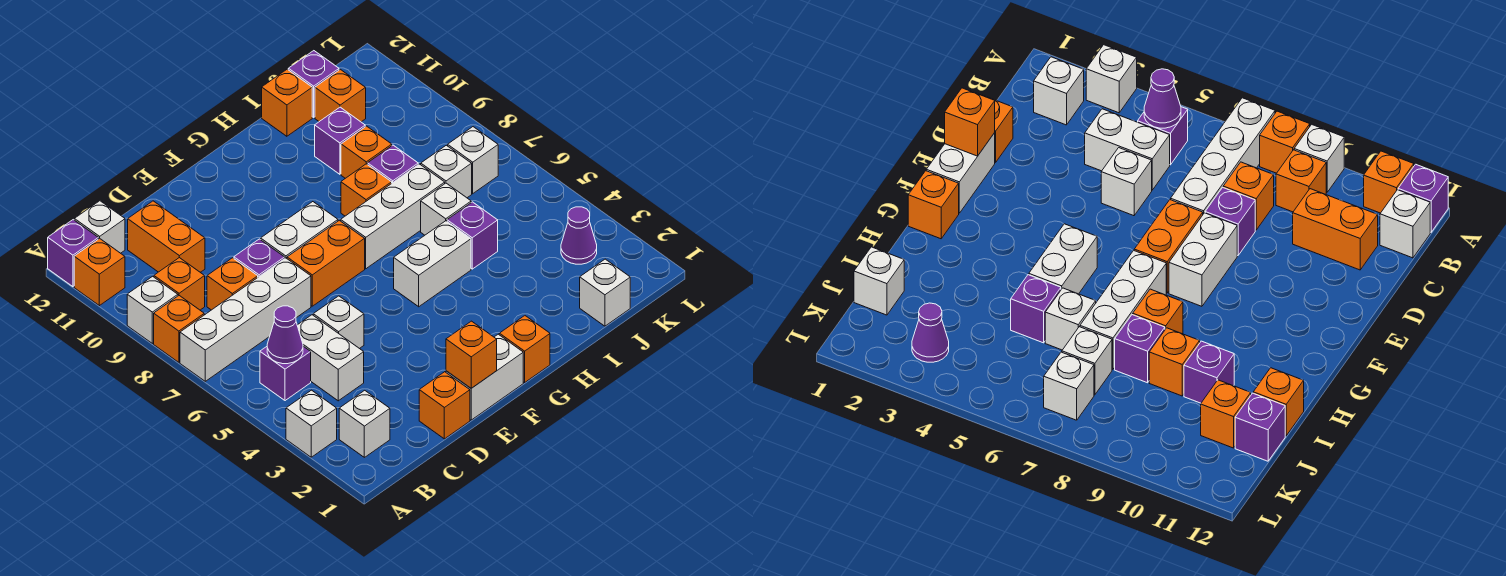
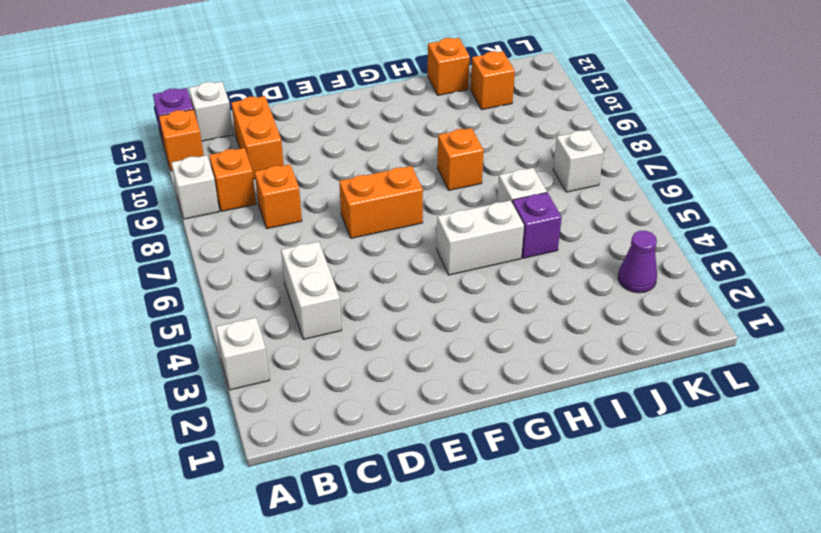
none -> white 1x4 brick [180,258,311,381]
none -> orange 1x1 brick [154,296,204,362]
none -> white 1x1 brick [339,390,390,457]
none -> purple 1x1 brick [260,346,311,401]

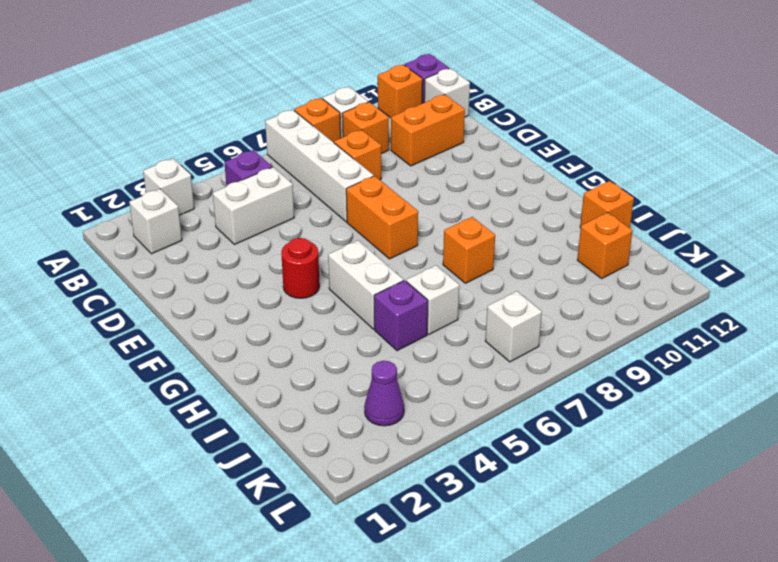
red 1x1 round brick [281,238,320,298] -> none
none -> orange 1x1 brick [419,372,470,439]
none -> white 1x1 brick [313,296,364,349]
none -> purple 1x1 brick [234,239,285,277]
none -> white 1x2 brick [446,334,523,420]

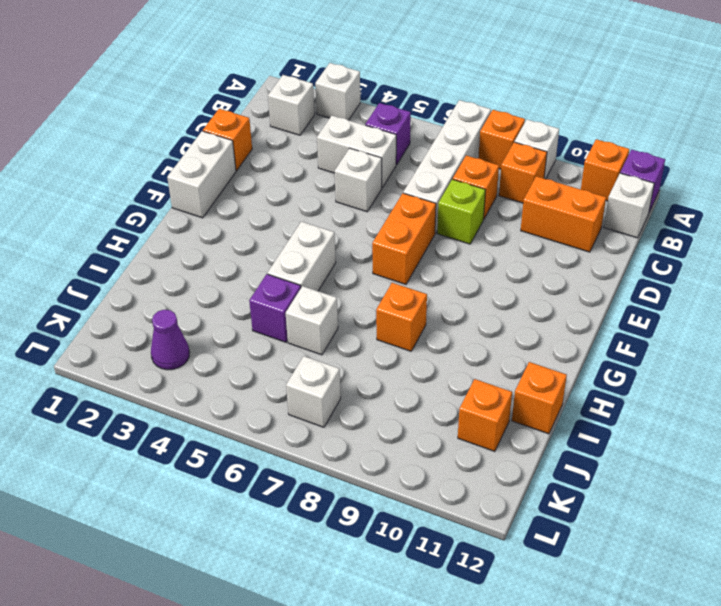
lime 1x1 brick [437,179,485,244] -> purple 1x1 brick [234,239,285,277]
none -> white 1x2 brick [261,202,338,258]
none -> orange 1x1 brick [499,316,550,382]
none -> white 1x3 brick [341,164,445,269]
none -> purple 1x1 brick [368,145,418,183]

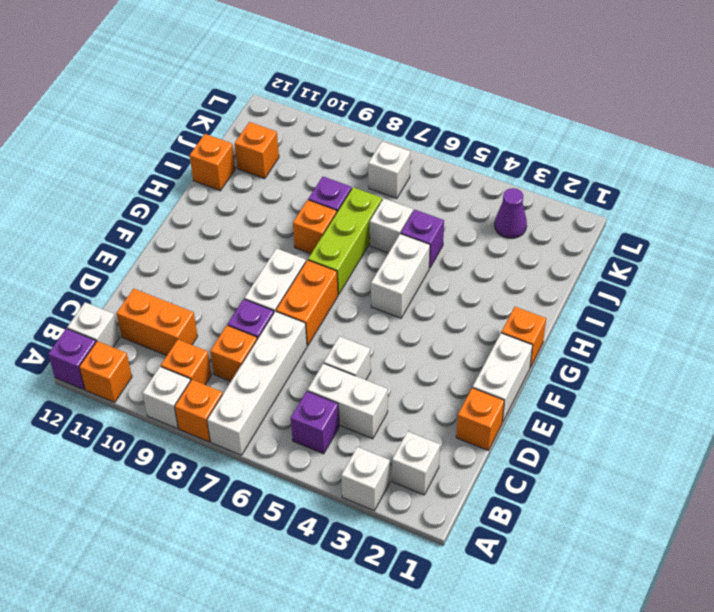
lime 1x3 brick [308,187,382,294] -> white 1x3 brick [341,164,445,269]
none -> orange 1x1 brick [341,126,392,178]
none -> purple 1x1 brick [315,107,365,174]
none -> white 1x1 brick [580,259,630,326]
none -> white 1x1 brick [421,145,472,198]

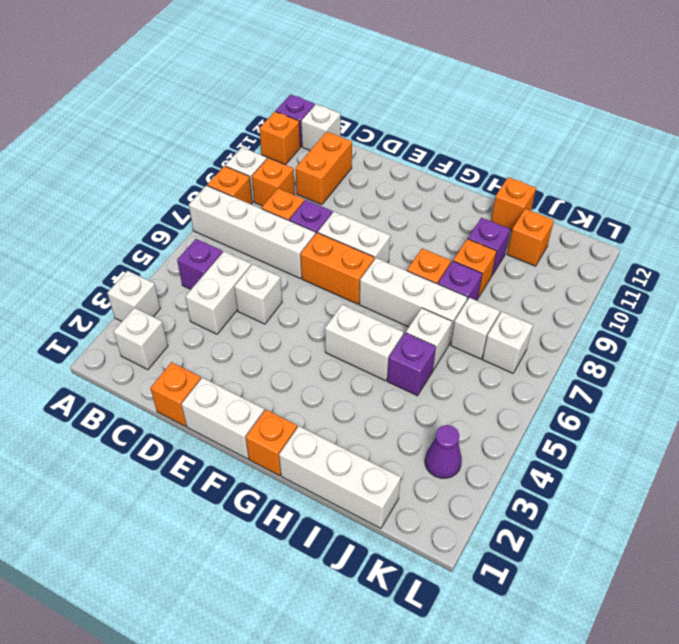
white 1x3 brick [279,426,401,529] -> white 1x1 brick [580,259,630,326]
none -> purple 1x1 brick [288,51,339,117]
none -> purple 1x1 cone [267,306,303,364]
none -> orange 1x1 brick [446,321,497,388]

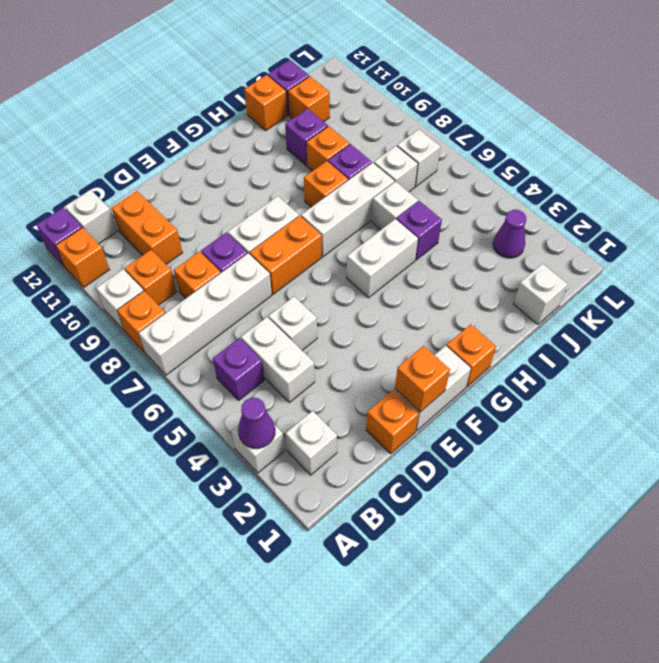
purple 1x1 cone [238,398,275,448] -> purple 1x1 cone moved to [267,306,303,364]

